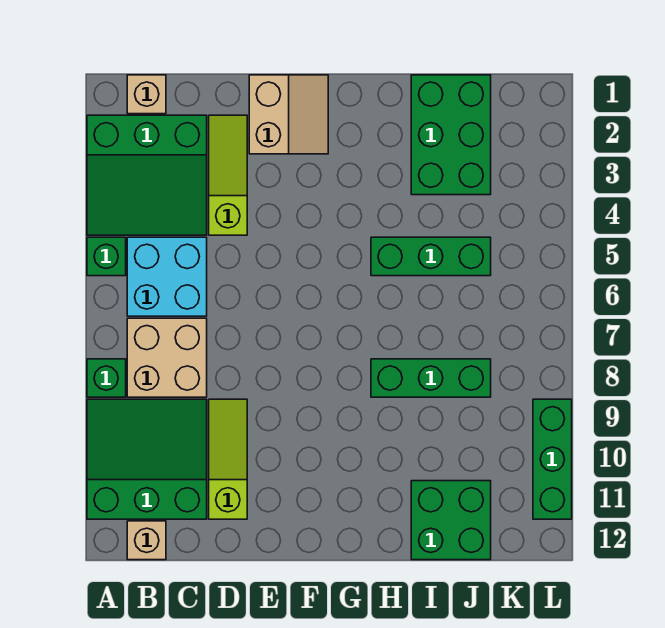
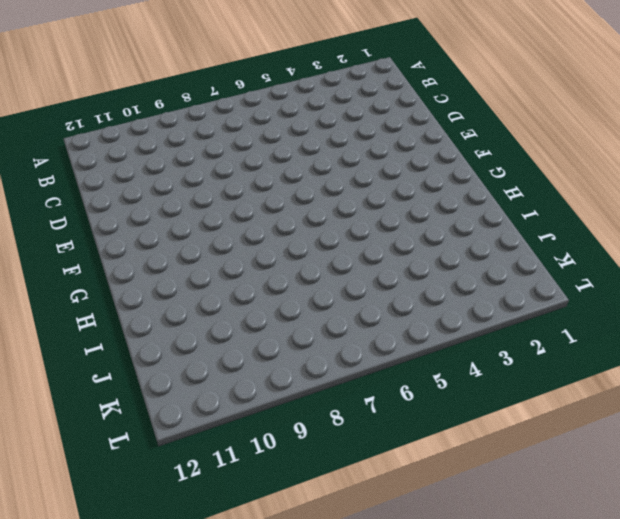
none -> green 3x3 slope [87,115,207,235]
none -> green 1x1 brick [87,237,126,276]
none -> green 1x1 brick [87,359,126,397]

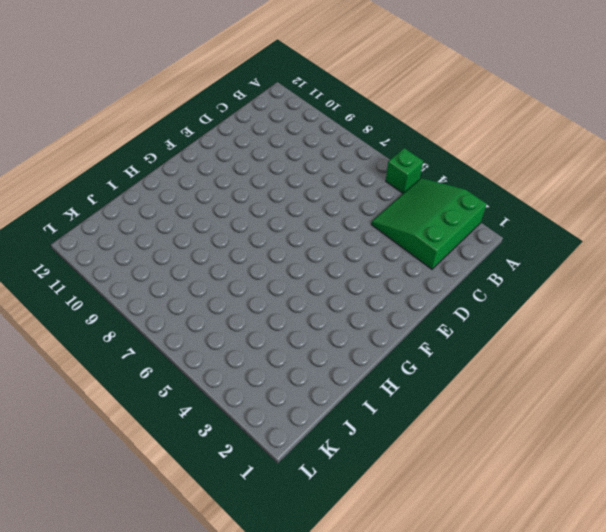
none -> green 1x1 brick [87,359,126,397]
none -> green 3x3 slope [87,399,207,519]
none -> tan 1x1 brick [127,75,166,114]

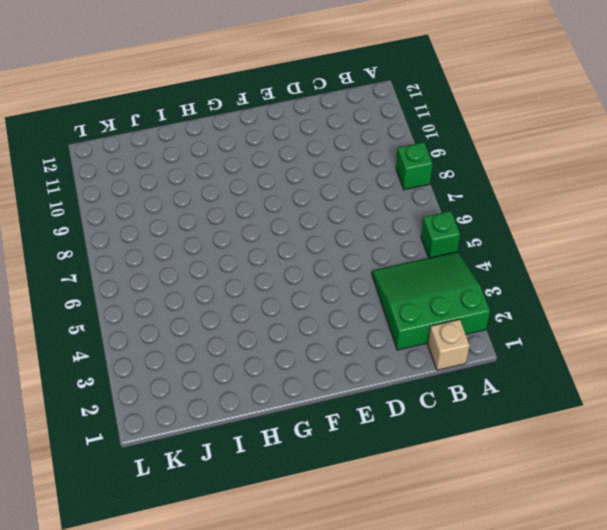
none -> green 3x3 slope [87,399,207,519]
none -> cyan 2x2 brick [127,237,207,316]
none -> tan 2x2 brick [127,318,207,397]

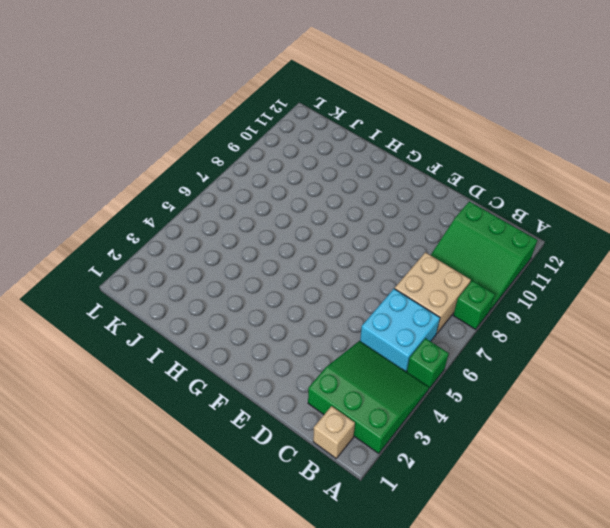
none -> tan 1x1 brick [127,521,166,560]
none -> lime 1x3 slope [209,115,247,235]
none -> lime 1x3 slope [209,399,247,519]

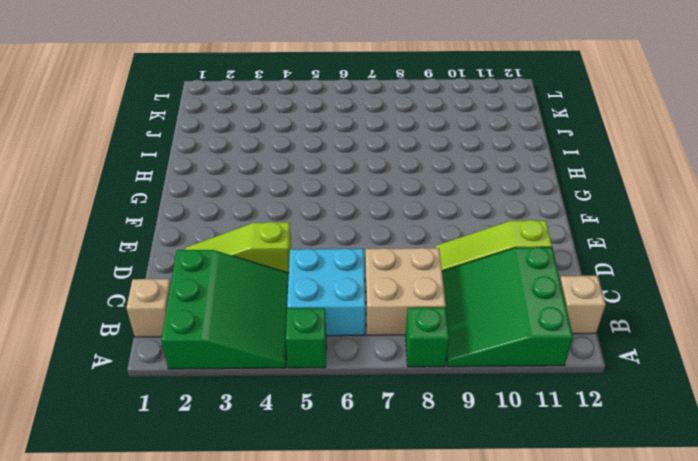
none -> tan 2x2 slope [249,75,328,154]
none -> green 1x3 brick [371,237,491,276]
none -> green 1x3 brick [371,359,491,397]

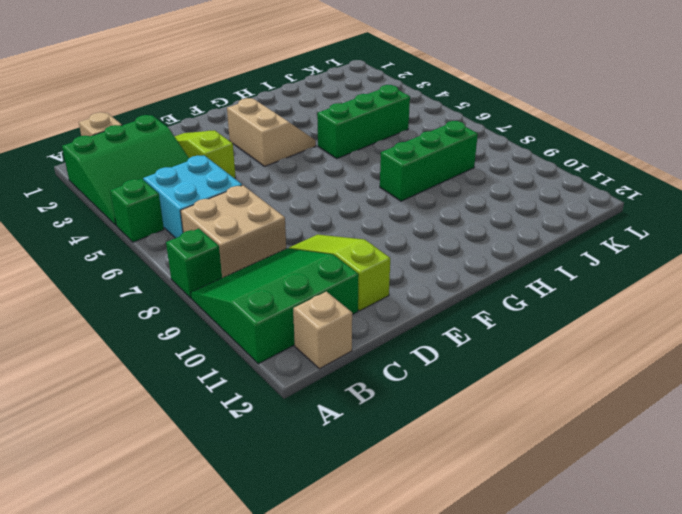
tan 2x2 slope [227,98,316,166] -> tan 2x2 slope moved to [249,75,328,154]
none -> green 2x3 brick [411,75,491,195]
none -> green 2x2 brick [411,481,491,560]
none -> green 1x3 brick [533,399,572,519]

